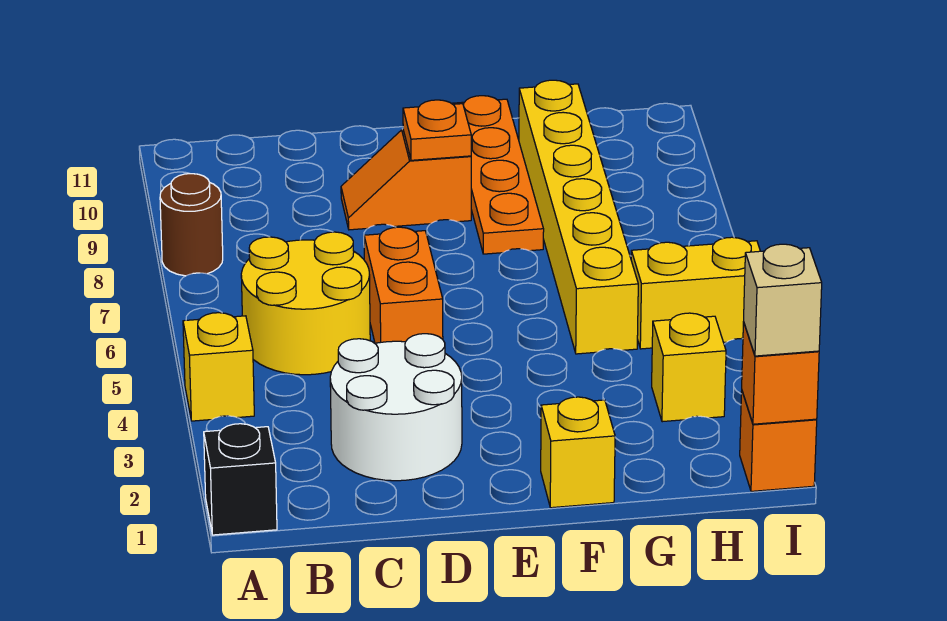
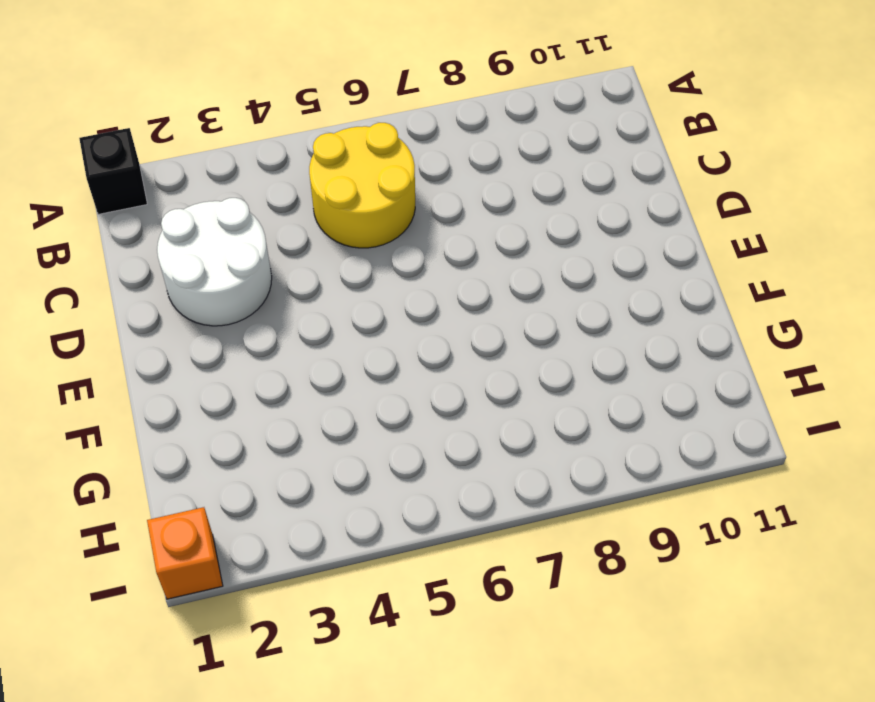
none -> yellow 1x1 brick [183,313,254,421]
none -> brown 1x1 round brick [160,174,223,276]
none -> orange 1x2 brick [364,227,443,343]

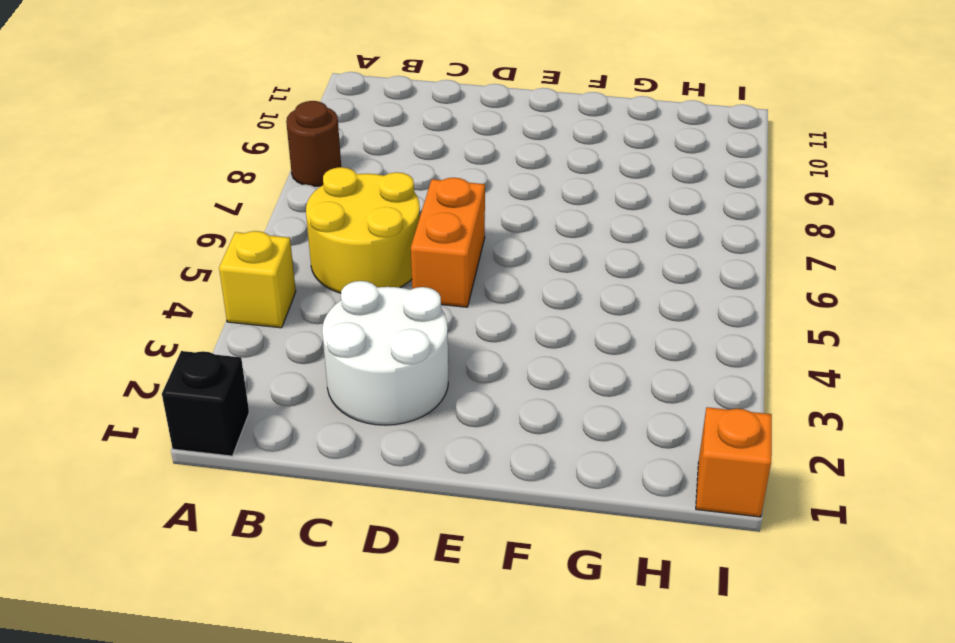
none -> orange 1x2 slope [341,130,471,230]
none -> yellow 1x1 brick [541,397,615,508]
none -> orange 1x4 plate [452,96,544,254]

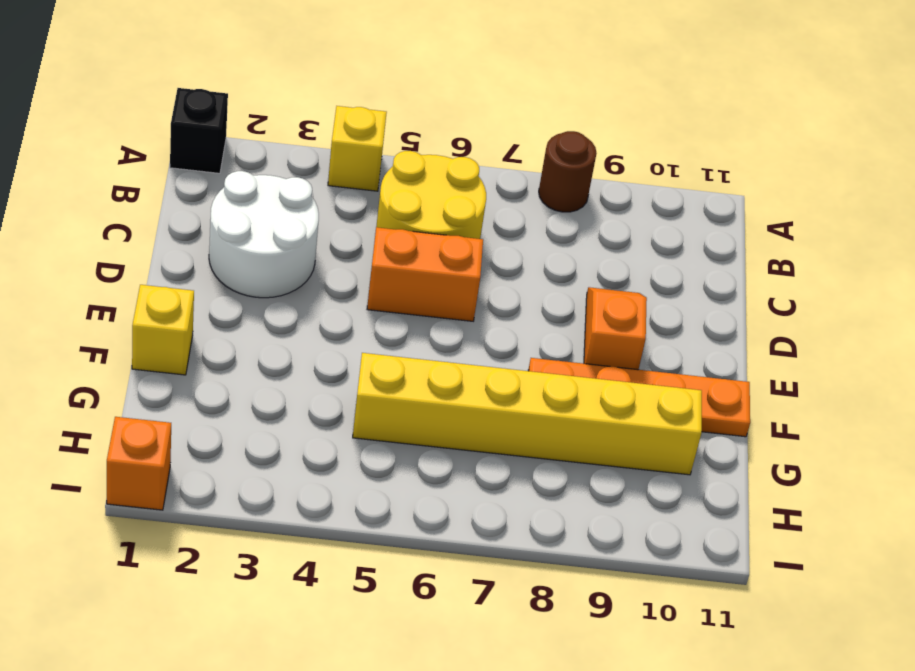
none -> yellow 1x1 brick [652,313,726,422]
none -> yellow 1x2 brick [631,237,760,349]
none -> orange 1x1 plate [403,100,471,160]

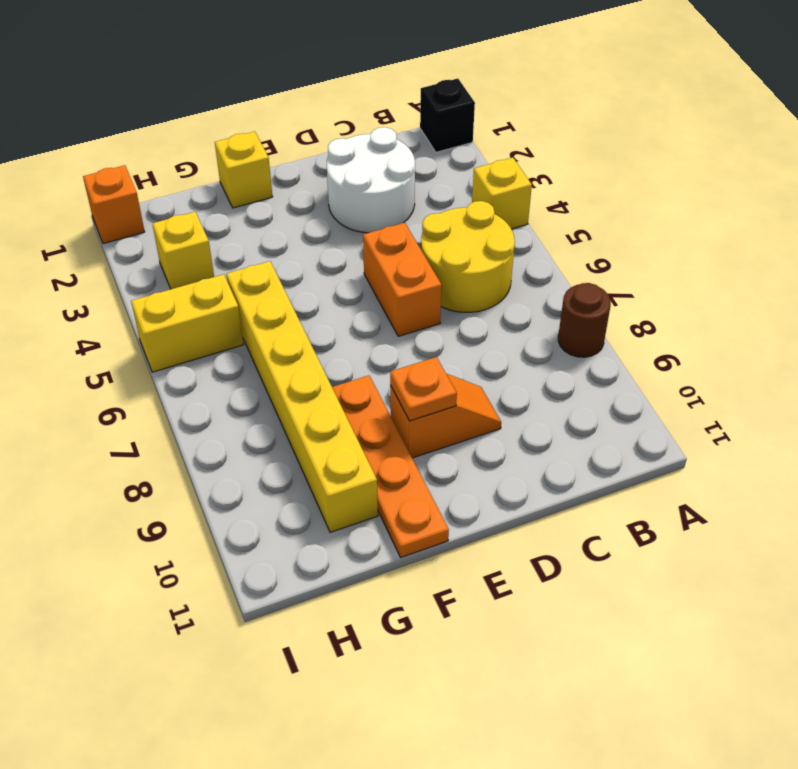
none -> orange 1x1 brick [742,322,819,424]
none -> tan 1x1 brick [744,244,822,356]

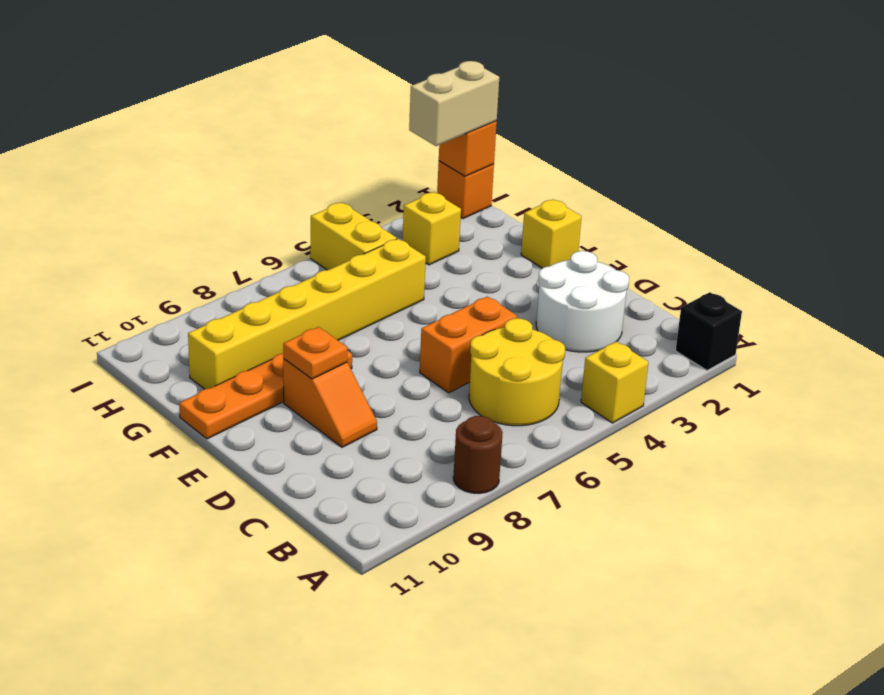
tan 1x2 brick [409,61,499,146] -> tan 1x1 brick [744,244,822,356]

